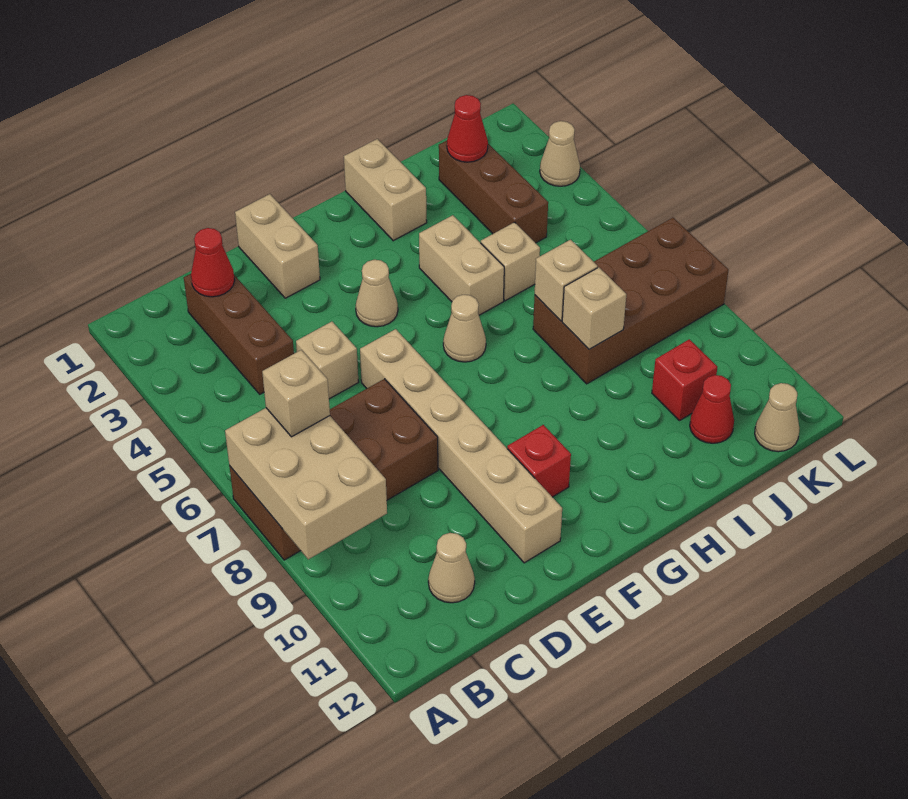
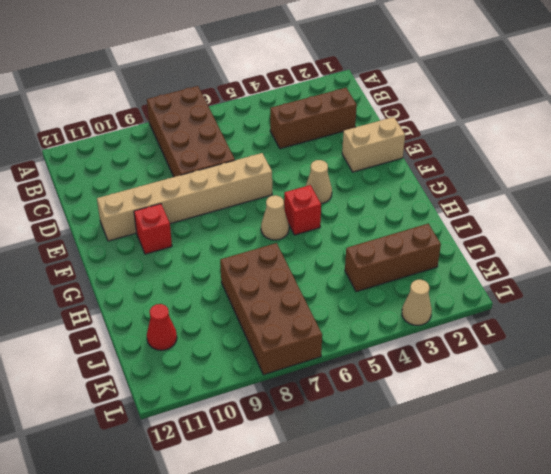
red 1x1 brick [284,185,321,235] -> red 1x1 brick moved to [652,339,717,421]
none -> tan 1x1 cone [428,533,475,603]
none -> tan 1x1 brick [296,322,358,399]
none -> tan 1x2 brick [344,139,427,241]

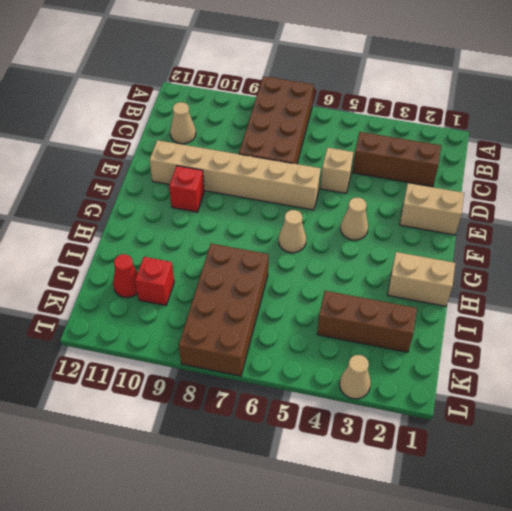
none -> tan 1x2 brick [419,215,504,315]
none -> tan 1x1 brick [481,222,540,301]
none -> tan 1x1 cone [755,383,799,452]

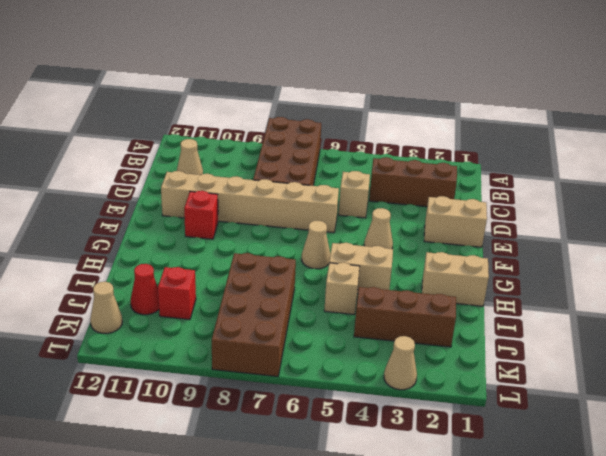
none -> tan 2x3 brick [225,408,387,559]
none -> red 1x1 cone [191,228,235,297]
none -> tan 1x1 brick [535,240,598,321]

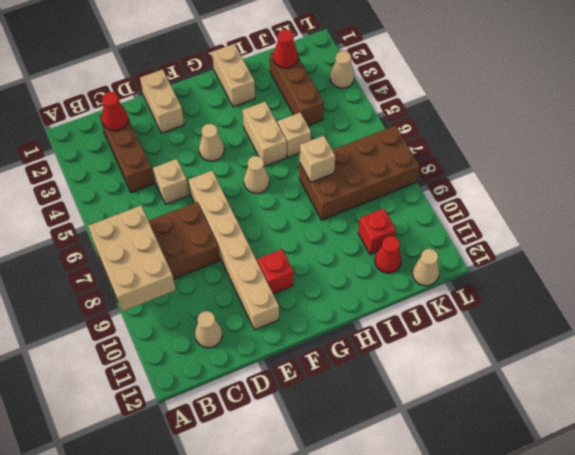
none -> tan 1x1 brick [562,267,626,349]
none -> tan 1x1 brick [262,350,330,437]

